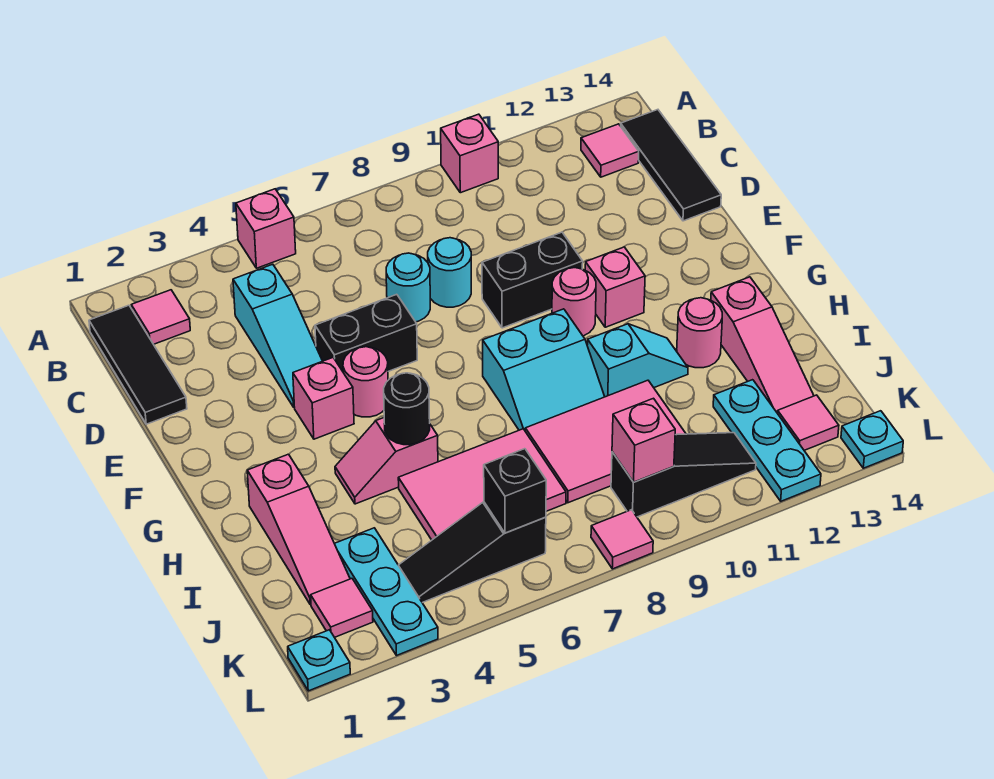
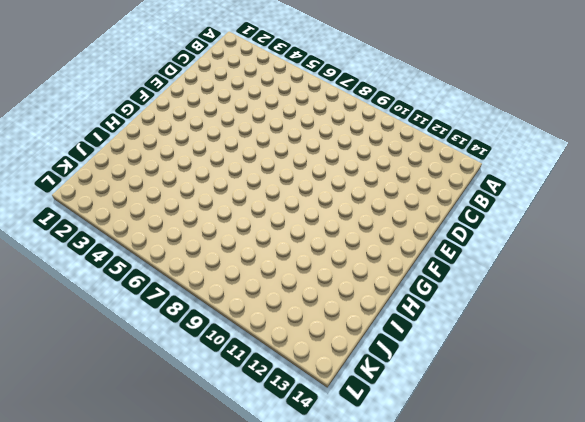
none -> pink 1x1 brick [236,189,296,268]
none -> pink 1x1 brick [441,114,498,193]
none -> black 1x3 tile [89,305,187,424]
none -> pink 1x1 tile [131,290,190,344]

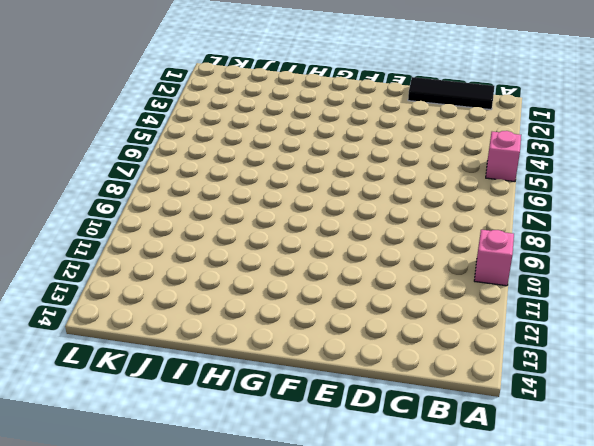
none -> pink 1x1 tile [131,290,190,344]
none -> pink 1x1 tile [581,124,639,177]
none -> black 1x3 tile [621,110,721,221]
none -> cyan 1x3 slope [233,264,322,407]

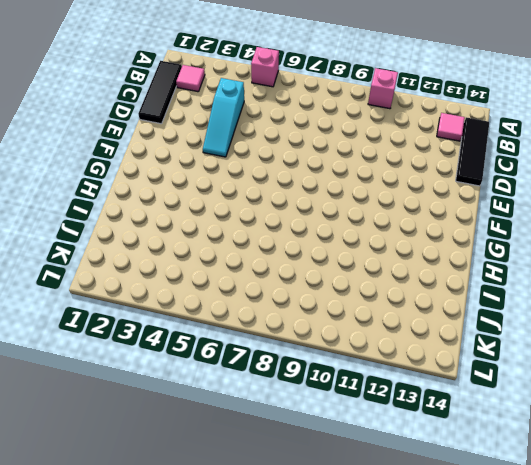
none -> cyan 1x1 round brick [386,253,430,322]
none -> cyan 1x1 round brick [428,238,471,307]
none -> black 1x2 brick [315,294,417,371]
none -> black 1x2 brick [482,232,583,328]

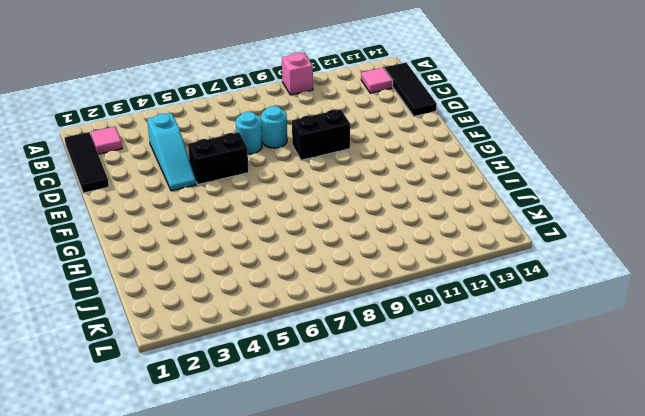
none -> pink 1x1 brick [236,189,296,268]
none -> pink 1x1 brick [293,358,354,439]
none -> pink 1x1 round brick [343,347,388,417]
none -> pink 1x1 round brick [552,268,596,336]

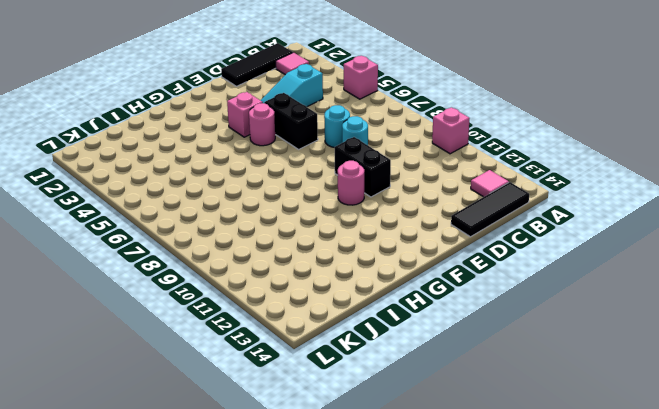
none -> pink 1x1 brick [585,247,645,327]
none -> cyan 2x2 slope [483,309,605,430]
none -> pink 1x3 slope [247,454,350,605]
none -> pink 1x2 slope [335,418,438,504]

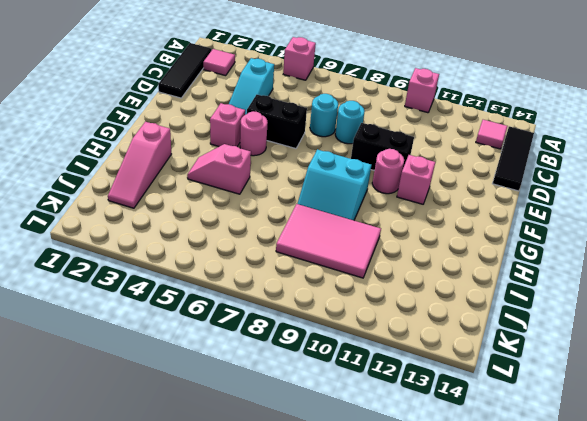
none -> cyan 1x2 slope [587,324,688,397]
none -> pink 1x1 round brick [677,298,722,368]
none -> pink 1x3 slope [711,277,814,413]
none -> pink 2x3 tile [398,429,566,540]

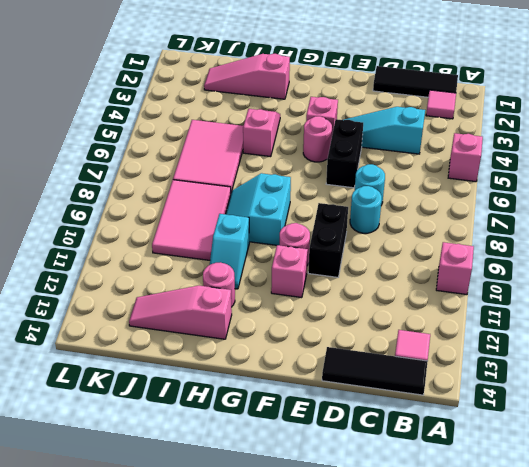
none -> cyan 1x3 plate [335,528,438,656]
none -> cyan 1x3 plate [713,380,821,501]
none -> pink 1x1 tile [311,579,373,637]
none -> black 1x3 slope [399,502,546,603]

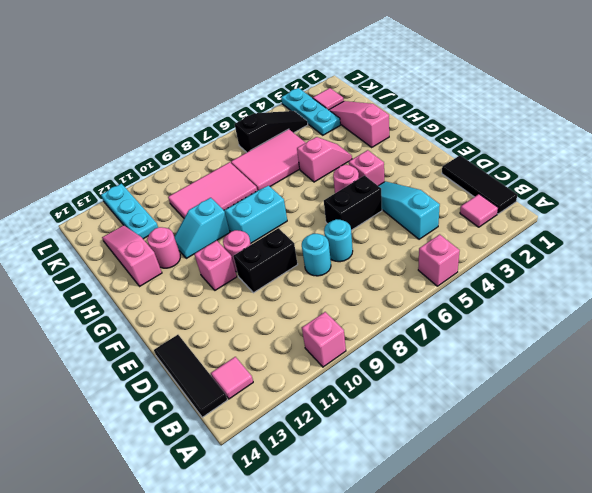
none -> black 1x3 slope [611,433,756,517]
none -> pink 1x1 tile [778,395,839,450]
none -> cyan 1x1 plate [288,630,350,691]
none -> pink 1x1 tile [591,510,653,569]

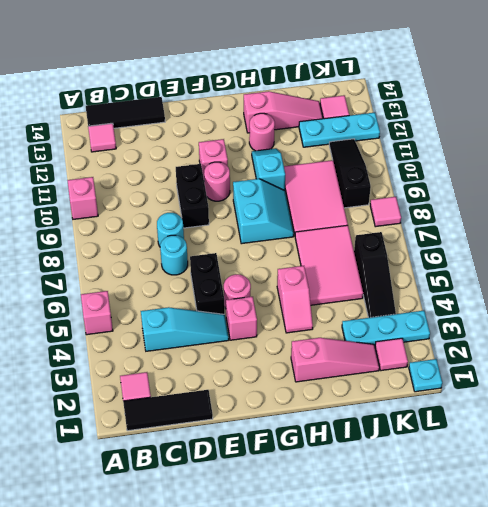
none -> cyan 1x1 plate [841,411,903,468]
none -> black 1x1 round brick [384,373,430,445]
none -> black 1x1 brick [484,449,546,533]
none -> pink 1x1 brick [612,398,675,482]

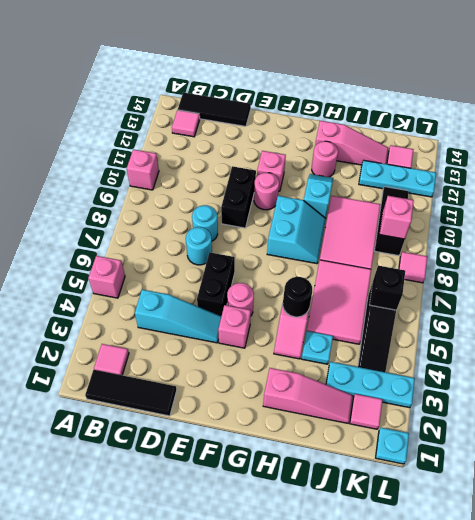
cyan 1x1 plate [302,331,333,364] -> cyan 1x1 plate moved to [841,411,903,468]

